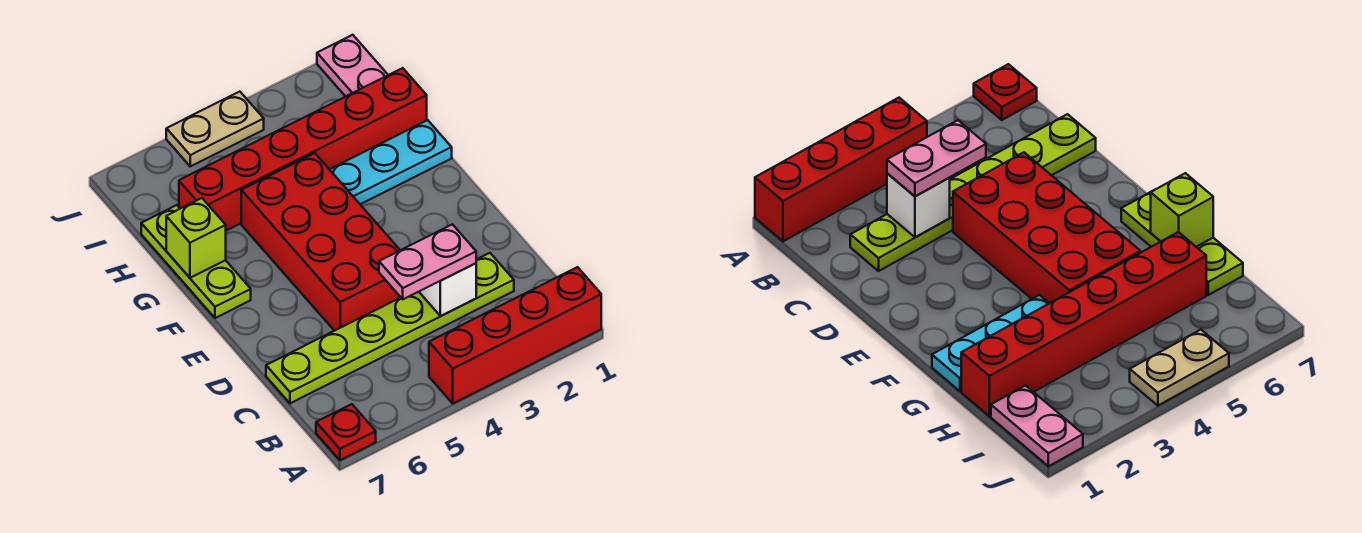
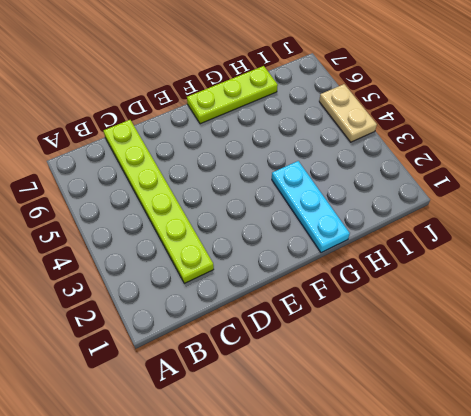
none -> red 1x4 brick [429,267,601,403]
none -> red 1x1 plate [316,404,376,460]
none -> red 2x4 brick [241,153,401,331]

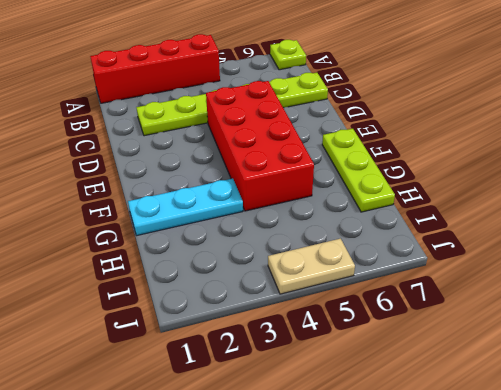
lime 1x1 plate [270,40,306,70] -> red 1x1 plate [316,404,376,460]
none -> red 1x6 brick [179,68,427,231]
none -> pink 1x2 plate [317,35,388,97]
none -> white 1x1 brick [419,263,476,316]

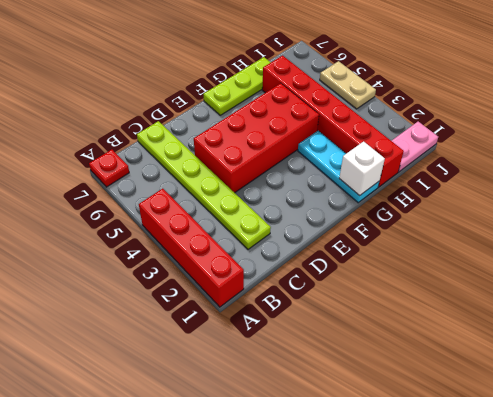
white 1x1 brick [339,141,385,196] -> white 1x1 brick moved to [419,263,476,316]
none -> lime 1x1 brick [166,198,226,278]
none -> pink 1x2 plate [379,224,476,299]

